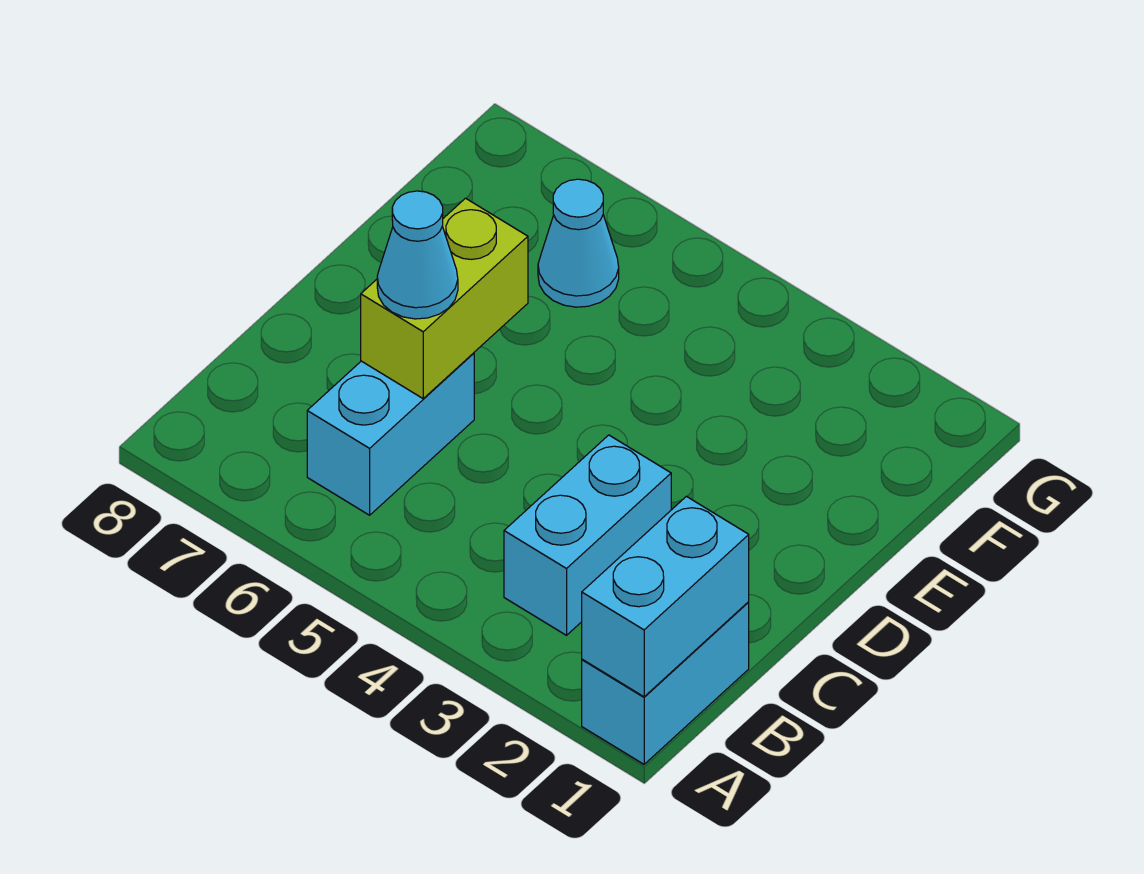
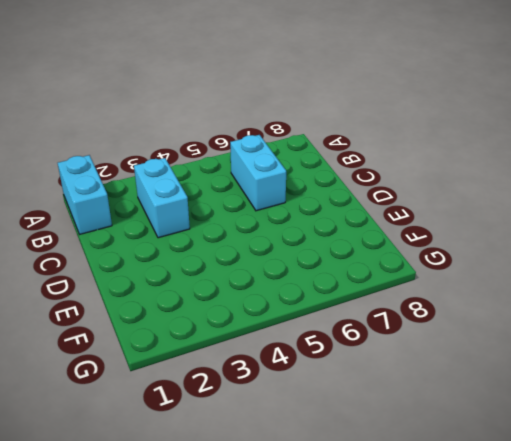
none -> cyan 1x1 cone [538,179,619,307]
none -> cyan 1x2 brick [582,496,749,697]

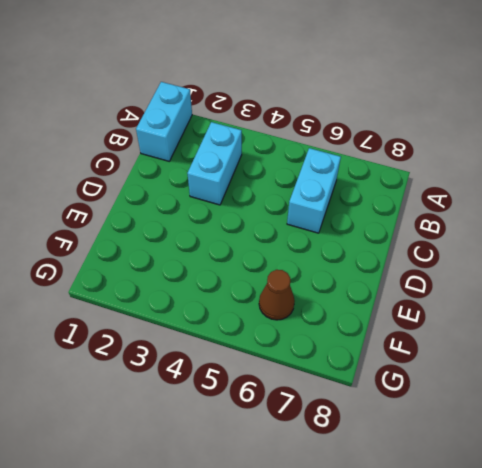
brown 1x1 cone [259,270,295,320] -> cyan 1x1 cone [538,179,619,307]
none -> cyan 1x2 brick [582,496,749,697]
none -> lime 1x2 brick [361,198,528,398]

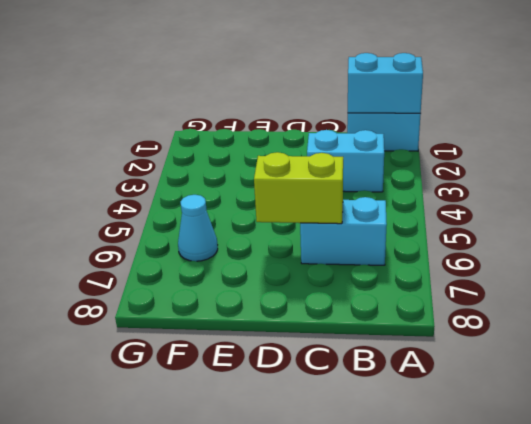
none -> cyan 1x1 cone [377,191,458,319]

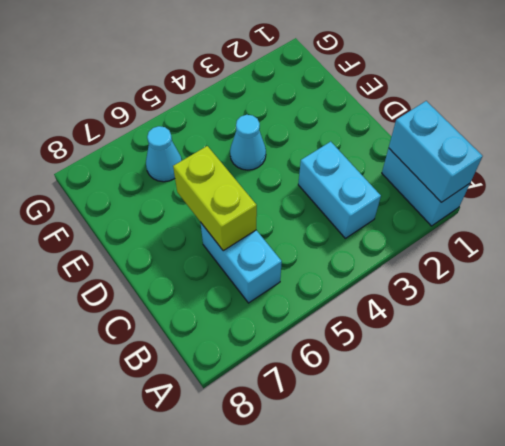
cyan 1x1 cone [230,115,266,170] -> cyan 1x1 cone moved to [377,191,458,319]

